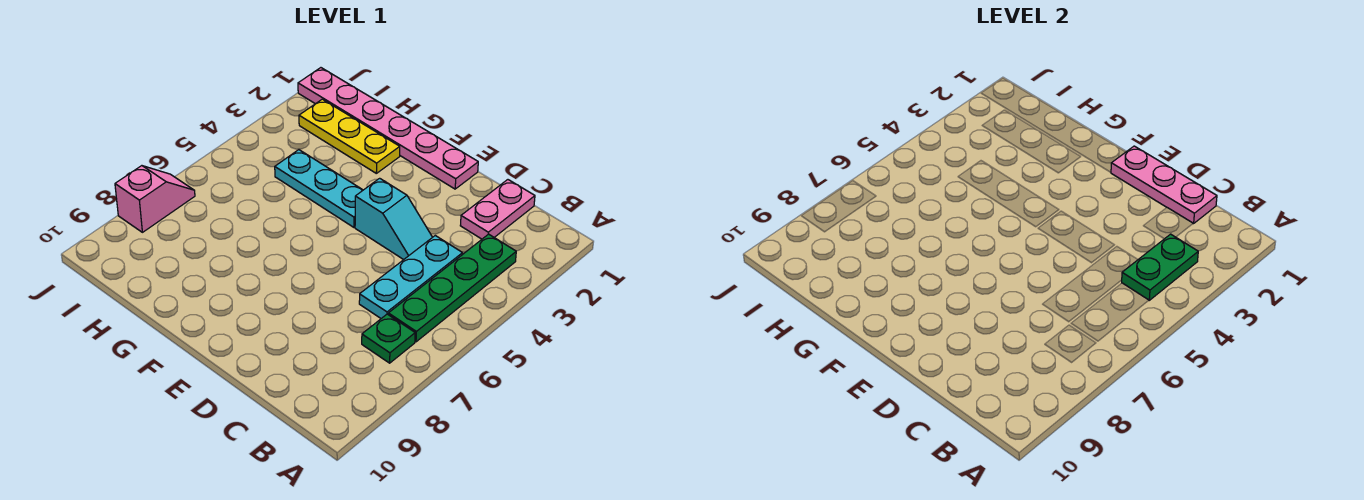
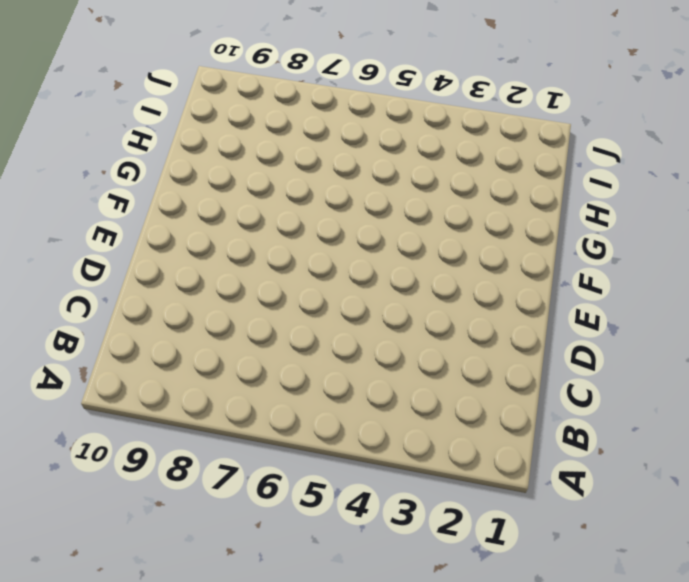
none -> green 1x4 plate [388,234,516,342]
none -> green 1x1 plate [362,314,415,363]

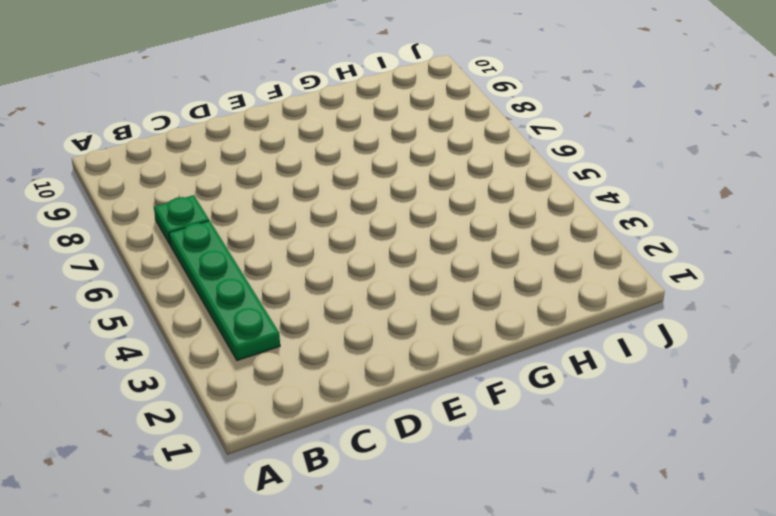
none -> pink 1x2 plate [460,180,535,239]
none -> cyan 1x3 plate [359,236,463,318]

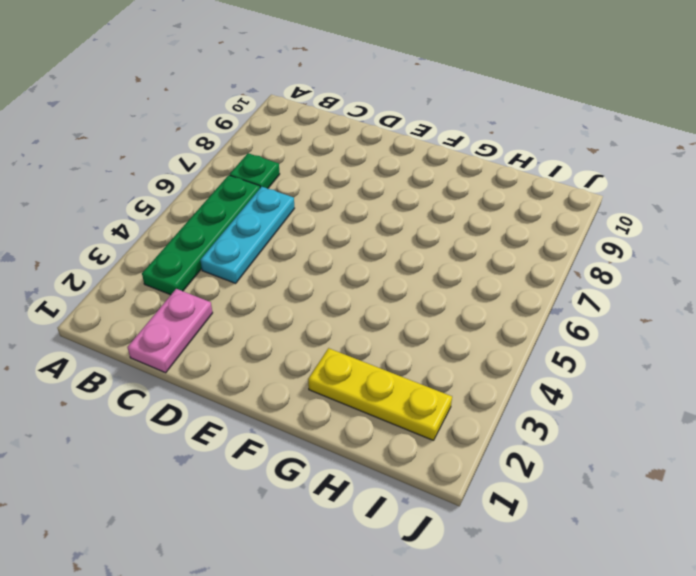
none -> cyan 1x2 slope [355,178,432,260]
none -> pink 1x6 plate [298,68,478,189]

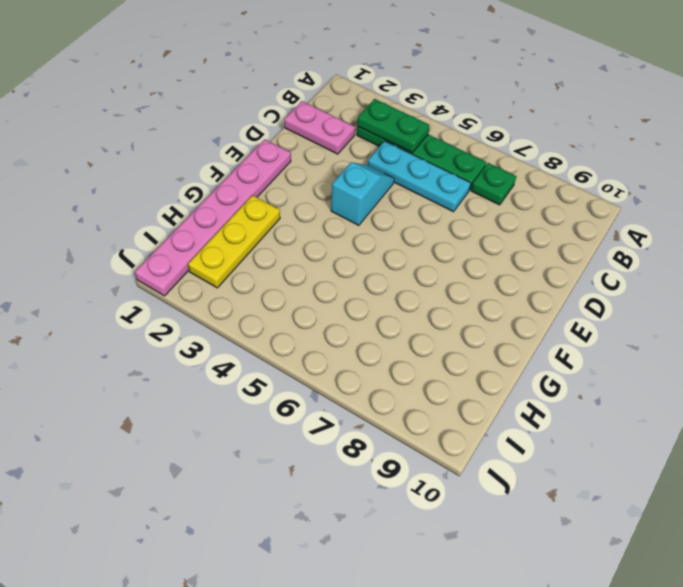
none -> cyan 1x3 plate [275,150,363,227]
none -> pink 1x2 slope [115,166,195,232]

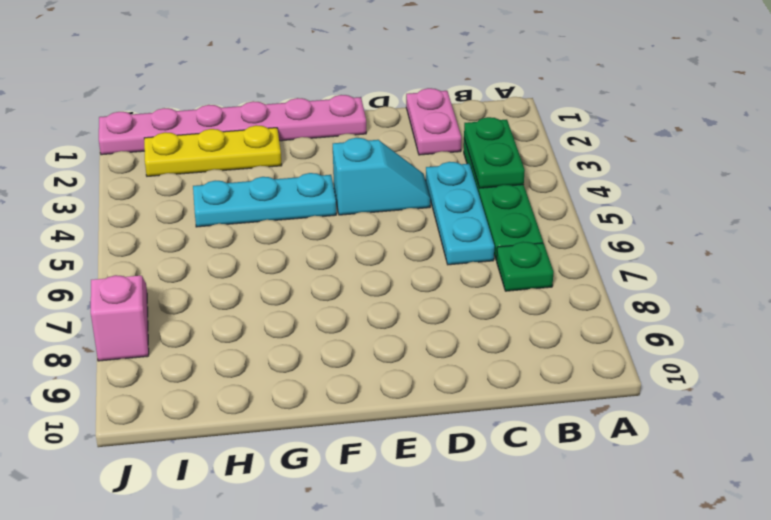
none -> pink 1x3 plate [1111,146,1217,224]

